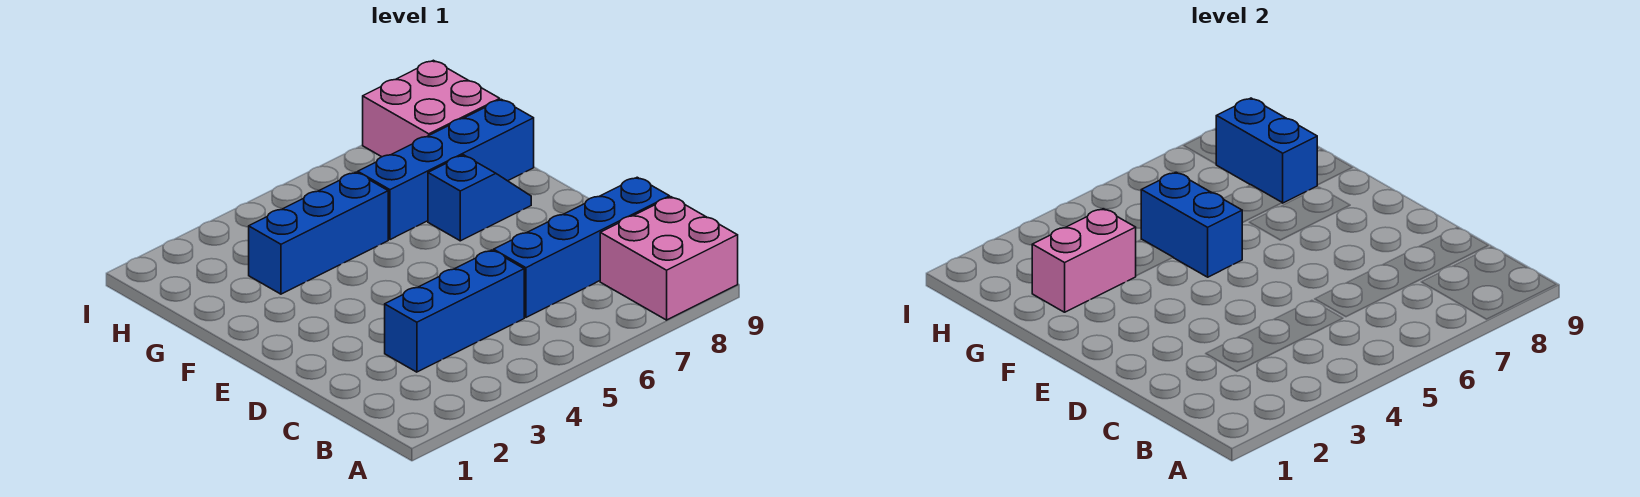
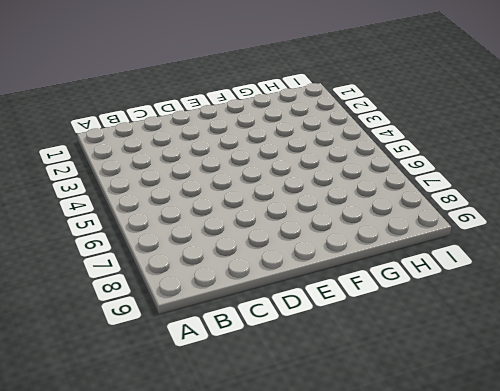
none -> pink 2x2 brick [600,197,738,320]
none -> blue 1x3 brick [385,250,524,372]

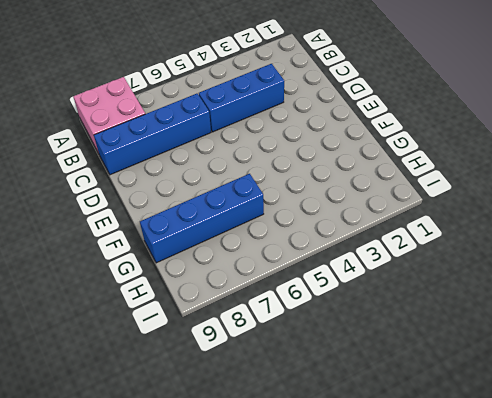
none -> blue 1x2 slope [428,155,531,241]
none -> blue 1x3 brick [249,172,388,294]

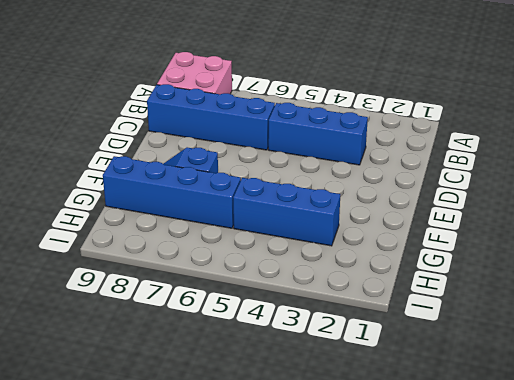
none -> pink 2x2 brick [363,60,500,157]
none -> blue 1x2 brick [1141,172,1242,277]

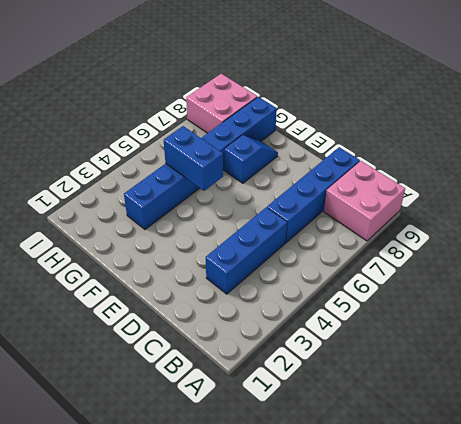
none -> pink 1x2 brick [1032,209,1136,312]
none -> blue 1x2 brick [1216,98,1318,203]

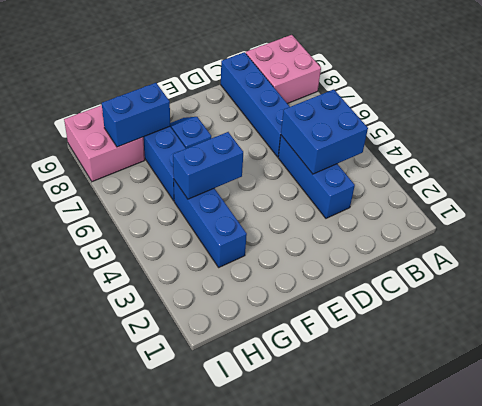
blue 2x2 brick [281,89,368,174] -> none
none -> pink 1x2 brick [1032,209,1136,312]

